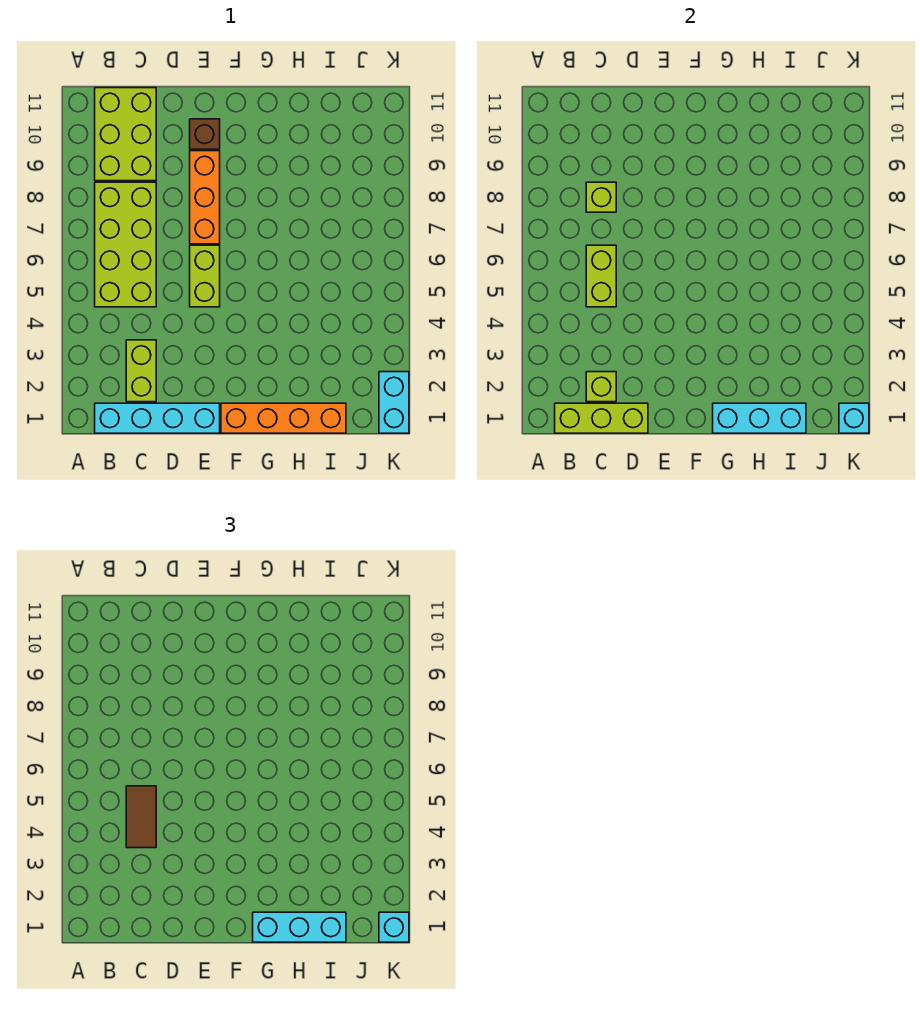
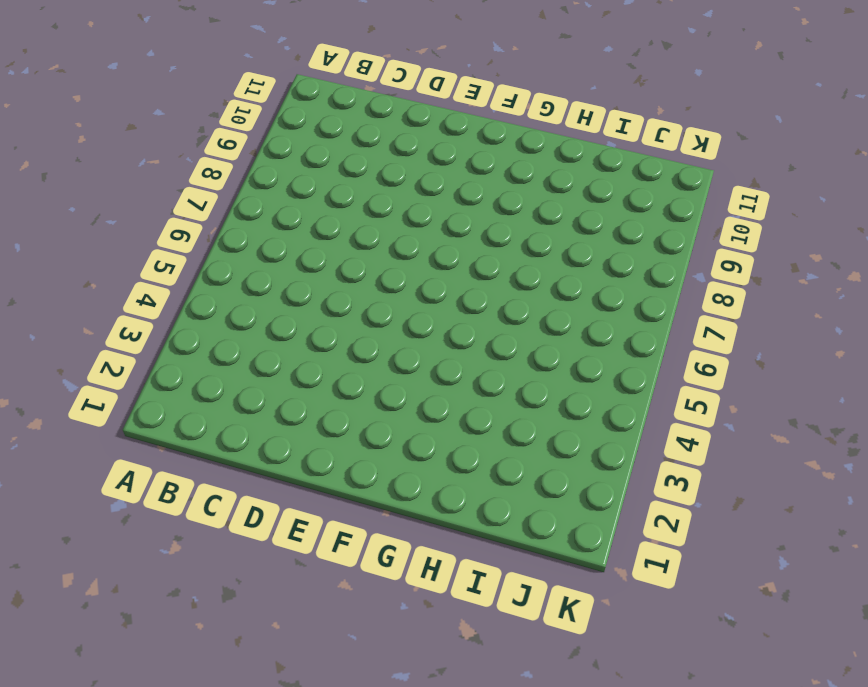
none -> cyan 1x4 brick [95,403,220,433]
none -> lime 2x4 brick [95,182,156,307]
none -> lime 2x3 brick [95,88,156,181]

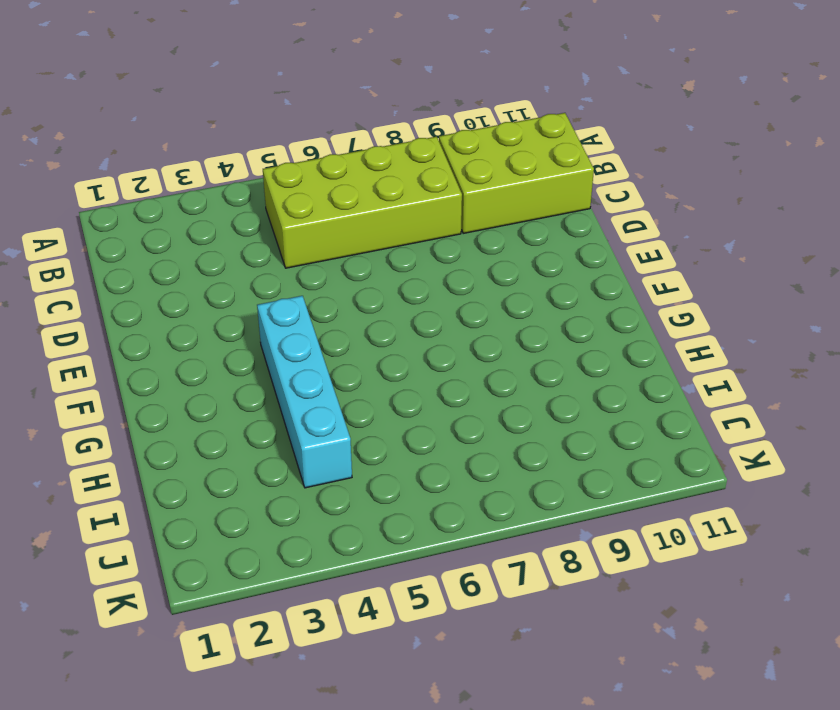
cyan 1x4 brick [257,296,352,488] -> cyan 1x4 brick moved to [95,403,220,433]
none -> lime 1x2 brick [126,340,156,402]
none -> lime 1x2 brick [190,245,220,307]
none -> orange 1x3 brick [190,151,220,244]

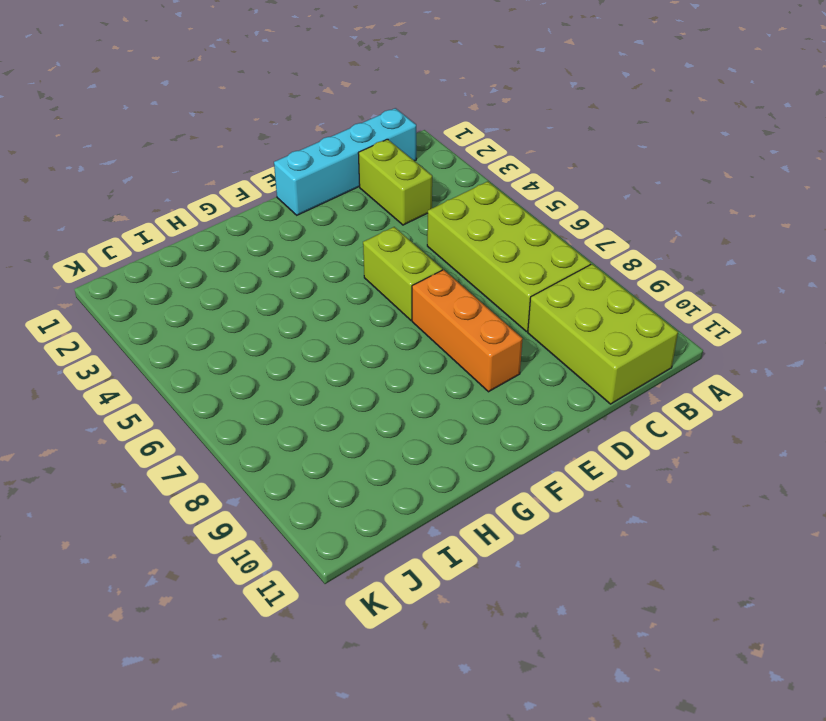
none -> brown 1x1 brick [190,119,220,149]
none -> orange 1x4 brick [221,403,346,433]
none -> cyan 1x2 brick [379,372,409,433]

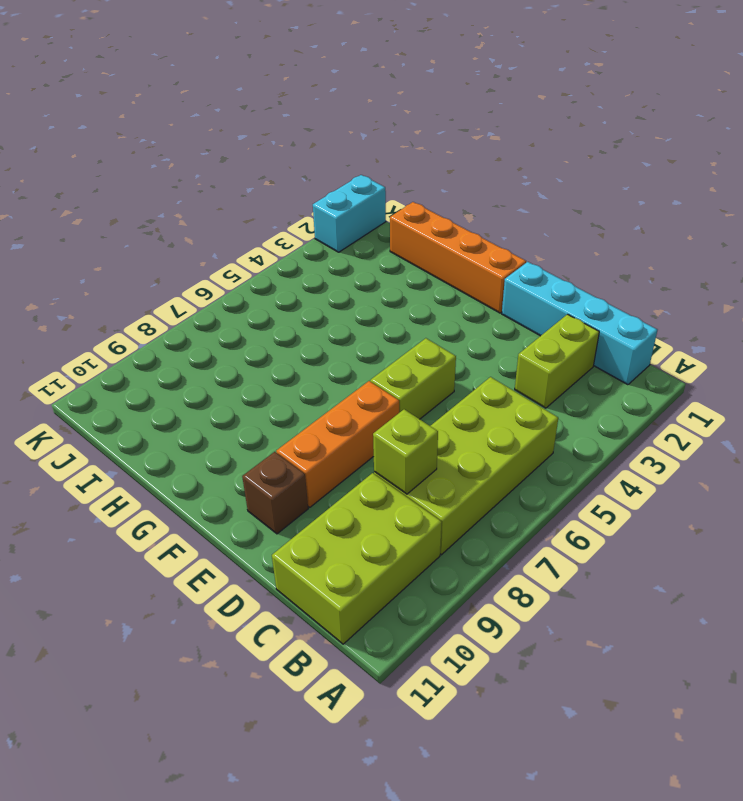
none -> lime 1x3 brick [555,403,648,433]
none -> lime 1x1 brick [586,372,616,402]
none -> lime 1x2 brick [586,245,616,307]

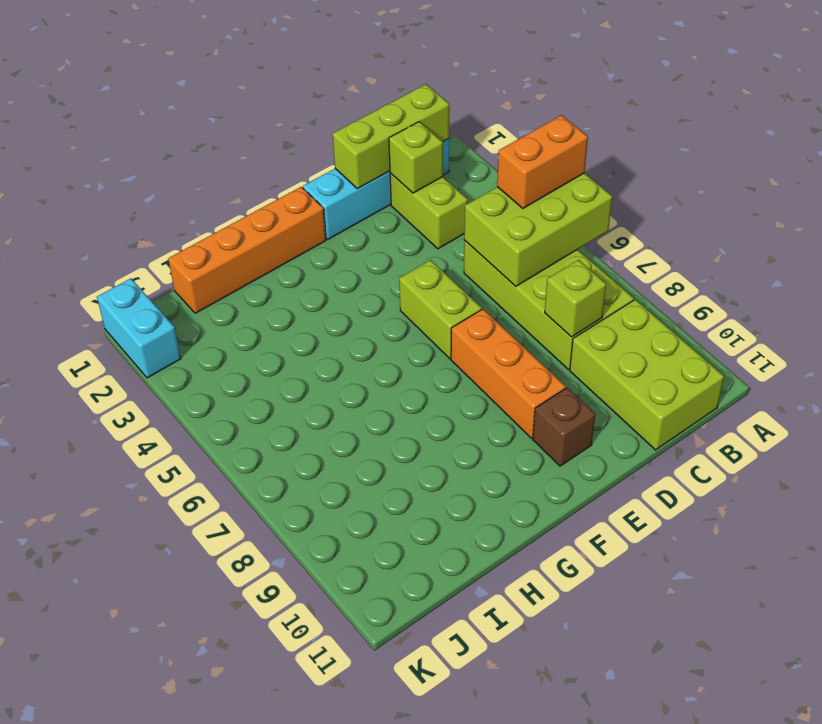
lime 2x3 brick [464,173,612,286] -> lime 1x2 brick [586,245,616,307]
orange 1x2 brick [497,115,588,208] -> none
none -> cyan 1x3 brick [713,403,806,433]
none -> cyan 1x1 brick [839,403,869,433]
none -> brown 1x2 tile [126,786,156,848]

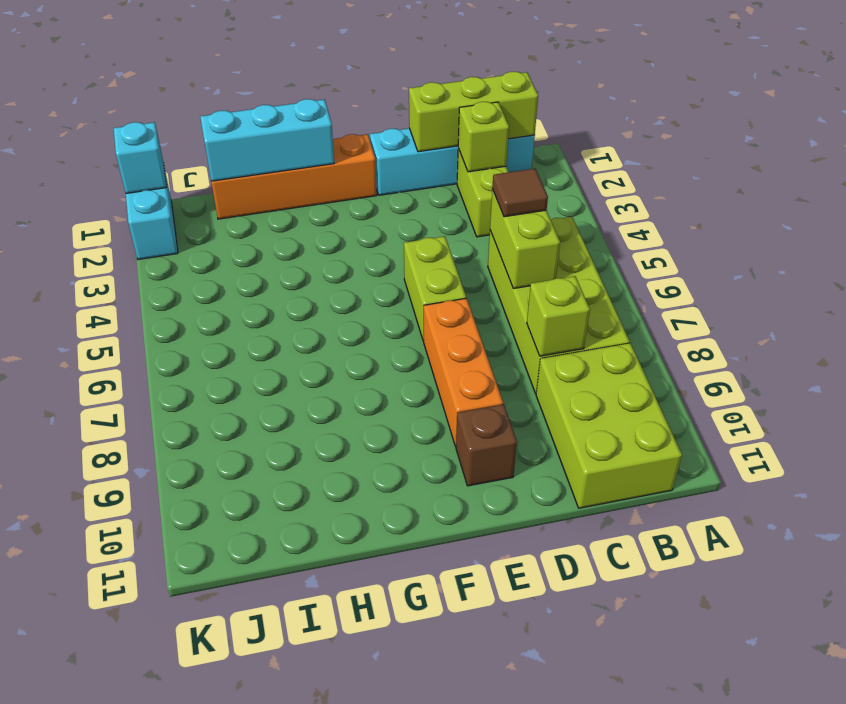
brown 1x1 tile [492,169,548,217] -> brown 1x2 tile [126,786,156,848]
none -> cyan 1x3 brick [253,912,346,942]
none -> cyan 1x1 brick [379,912,409,942]

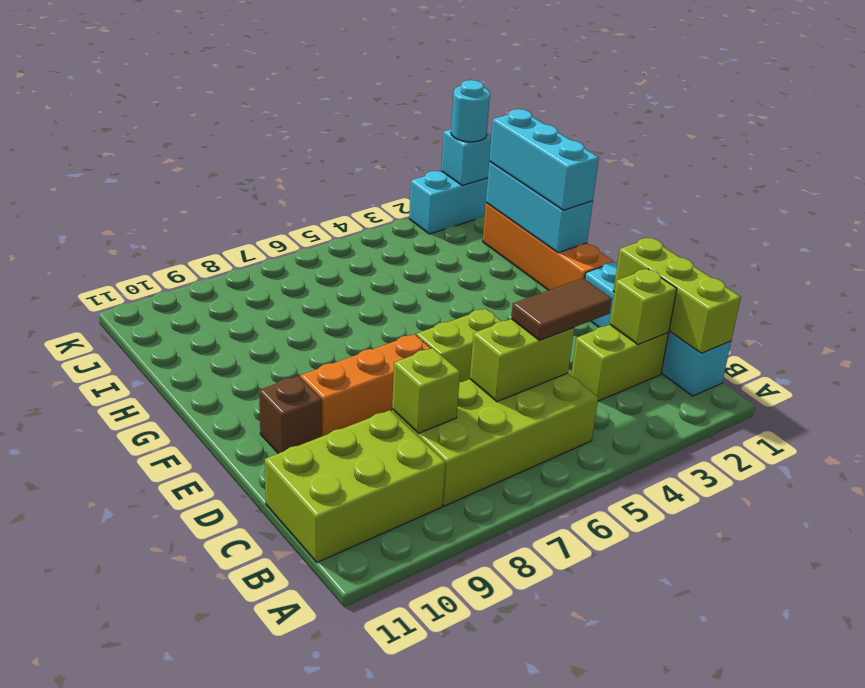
cyan 1x1 round brick [451,80,490,142] -> cyan 1x1 brick [379,912,409,942]

